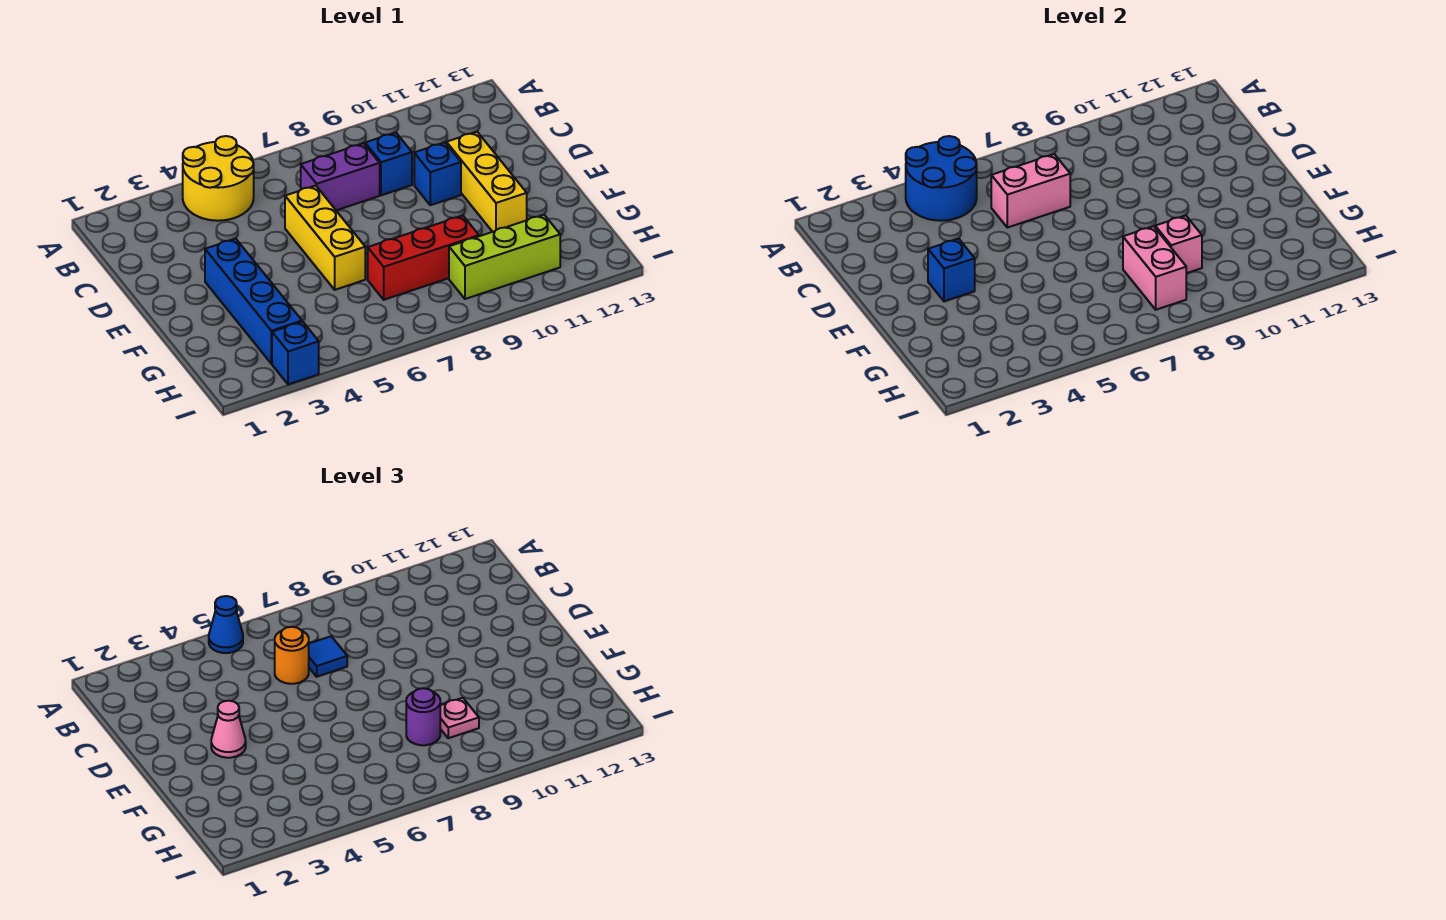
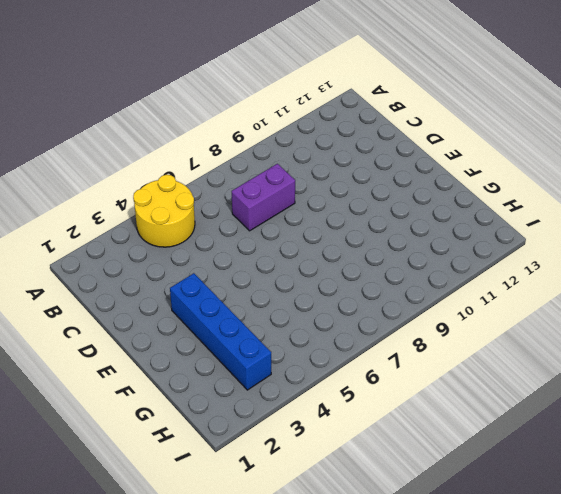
none -> blue 1x1 brick [365,132,412,195]
none -> yellow 1x3 brick [285,186,365,290]
none -> blue 1x1 brick [414,142,461,205]

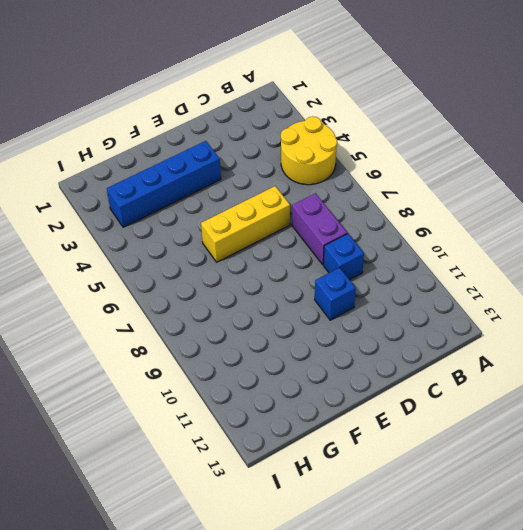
none -> yellow 1x3 brick [447,132,527,232]
none -> red 1x3 brick [368,216,479,300]
none -> lime 1x3 brick [449,215,560,299]

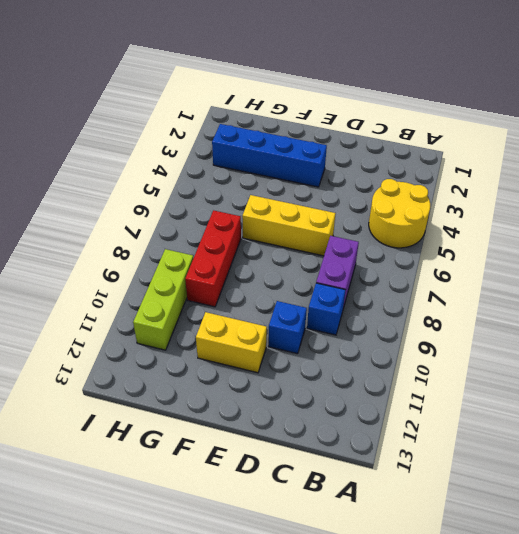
yellow 1x2 brick [196,312,267,373] -> yellow 1x3 brick [447,132,527,232]
none -> blue 1x1 brick [272,322,319,384]
none -> blue 2x2 round brick [906,136,977,221]
none -> pink 1x2 brick [991,154,1070,228]

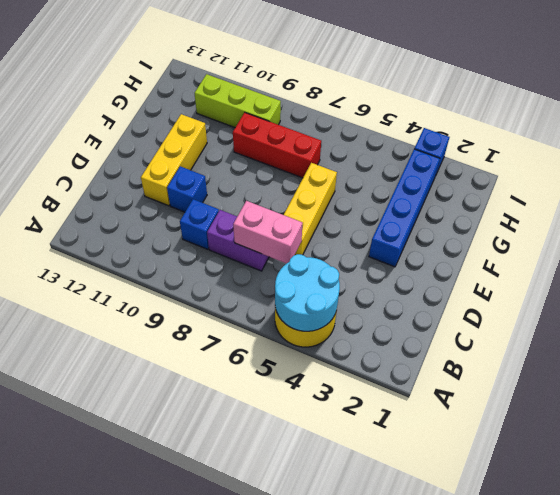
cyan 2x2 round brick [275,254,340,331] -> blue 2x2 round brick [906,136,977,221]
none -> blue 1x1 brick [928,239,975,301]
none -> pink 1x2 brick [1123,226,1186,310]
none -> pink 1x1 brick [1155,216,1202,273]

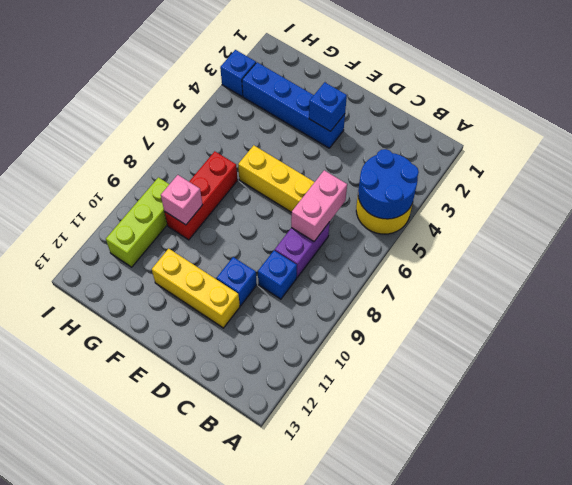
none -> pink 1x2 brick [1123,226,1186,310]
none -> blue 1x1 cone [209,596,243,653]
none -> orange 1x1 round brick [275,627,309,684]

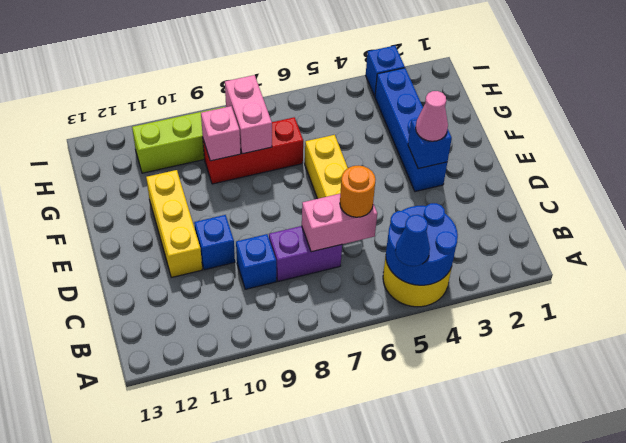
none -> blue 1x1 tile [309,636,347,677]
none -> purple 1x1 round brick [406,688,440,745]
none -> pink 1x1 plate [440,698,479,738]

